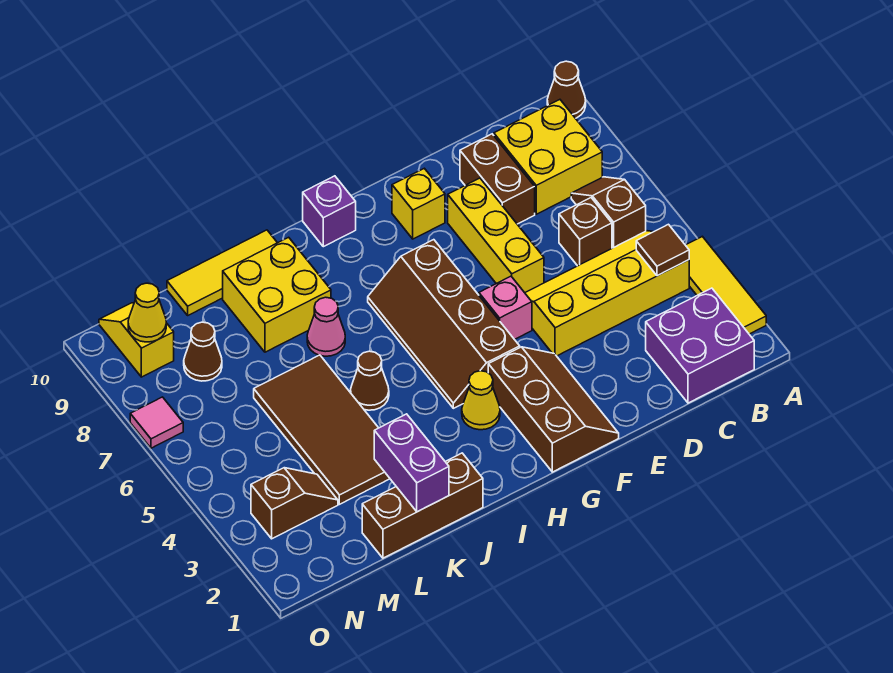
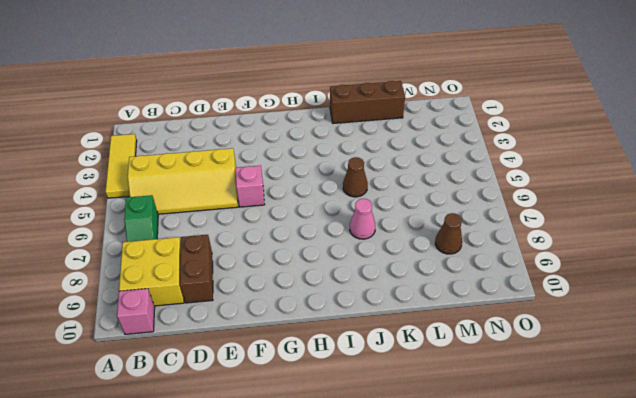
green 1x2 slope [124,195,158,242] -> brown 1x2 slope [571,177,646,248]
pink 1x1 brick [117,289,155,334] -> none
none -> brown 1x1 cone [547,61,586,118]
none -> purple 2x2 brick [646,288,754,403]
none -> brown 1x1 brick [559,198,612,266]

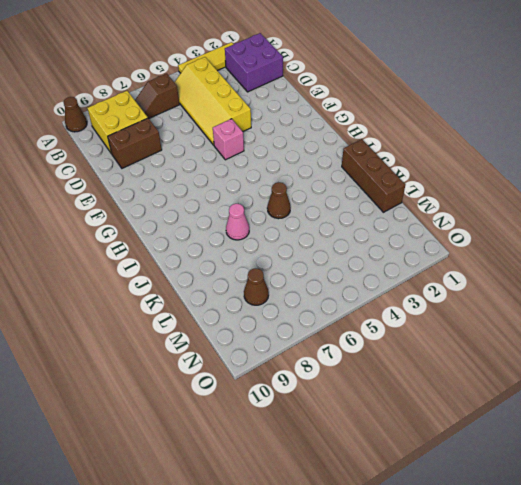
none -> brown 1x1 brick [559,198,612,266]
none -> yellow 1x3 brick [448,178,544,293]
none -> brown 2x3 slope [488,347,619,472]

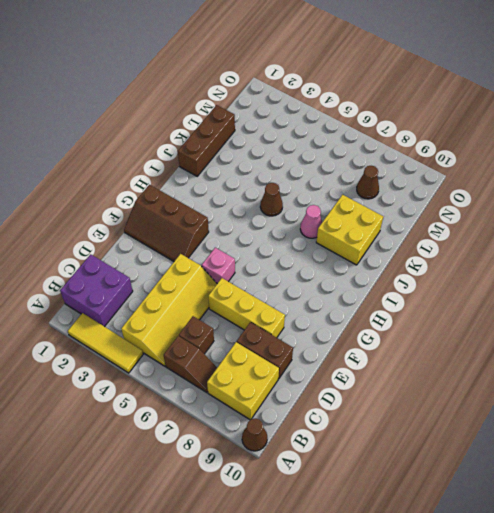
none -> yellow 1x1 brick [392,168,445,239]
none -> brown 2x4 slope [368,240,520,408]
none -> yellow 1x1 cone [462,371,500,430]

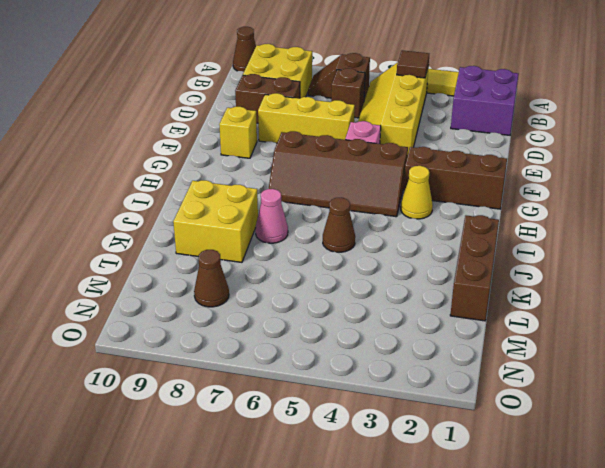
none -> purple 1x1 brick [303,176,356,247]
none -> yellow 1x3 tile [167,230,277,315]
none -> brown 2x4 tile [254,355,390,504]

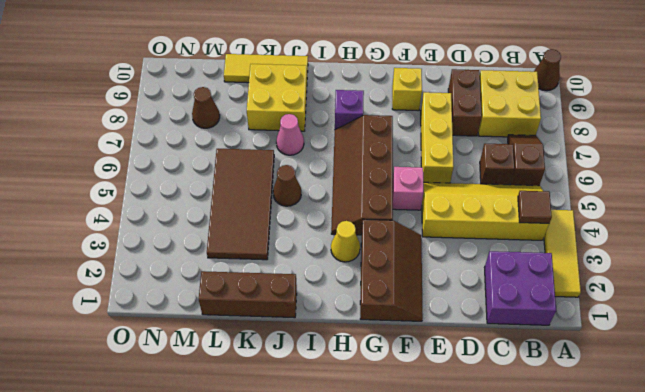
purple 1x1 brick [335,90,364,129] -> purple 1x1 brick moved to [303,176,356,247]
none -> brown 1x2 slope [251,468,338,539]
none -> yellow 1x2 slope [99,303,174,377]
none -> pink 1x1 tile [130,397,183,448]

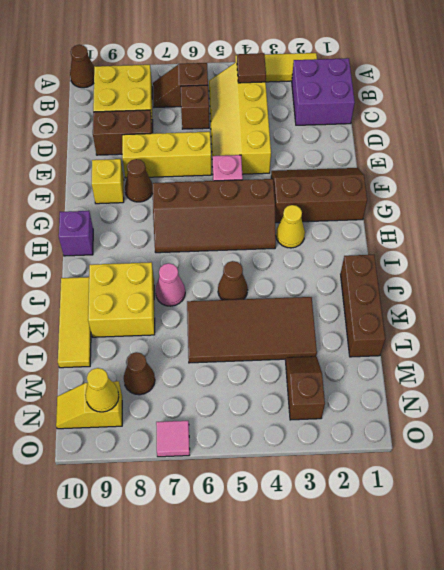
brown 1x1 cone [125,159,153,202] -> none
none -> purple 1x2 brick [374,414,449,512]

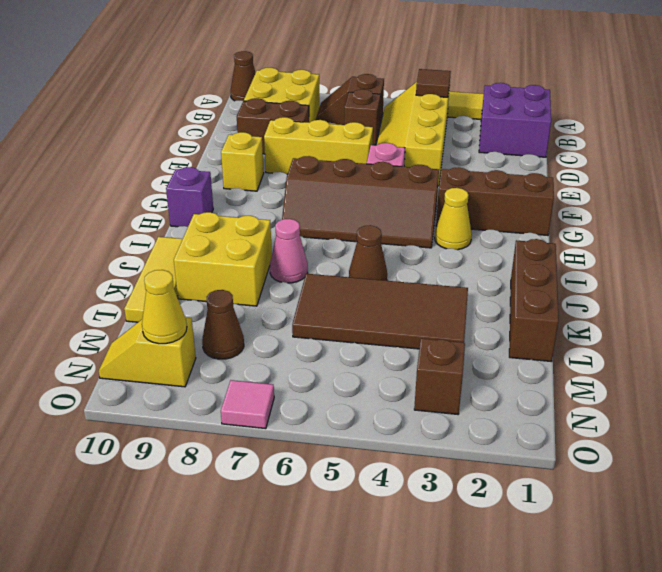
none -> purple 1x2 brick [374,414,449,512]

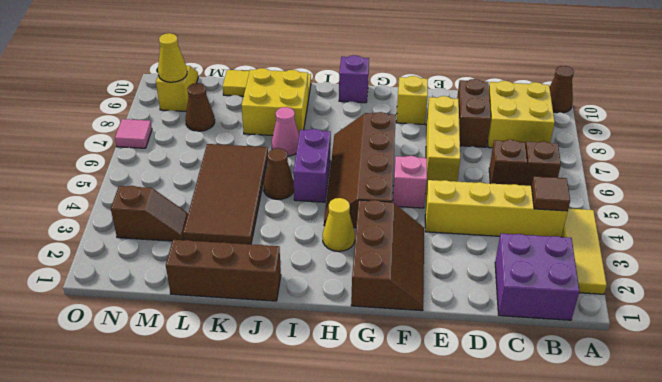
purple 1x2 brick [293,129,331,202] -> purple 1x2 brick moved to [374,414,449,512]

